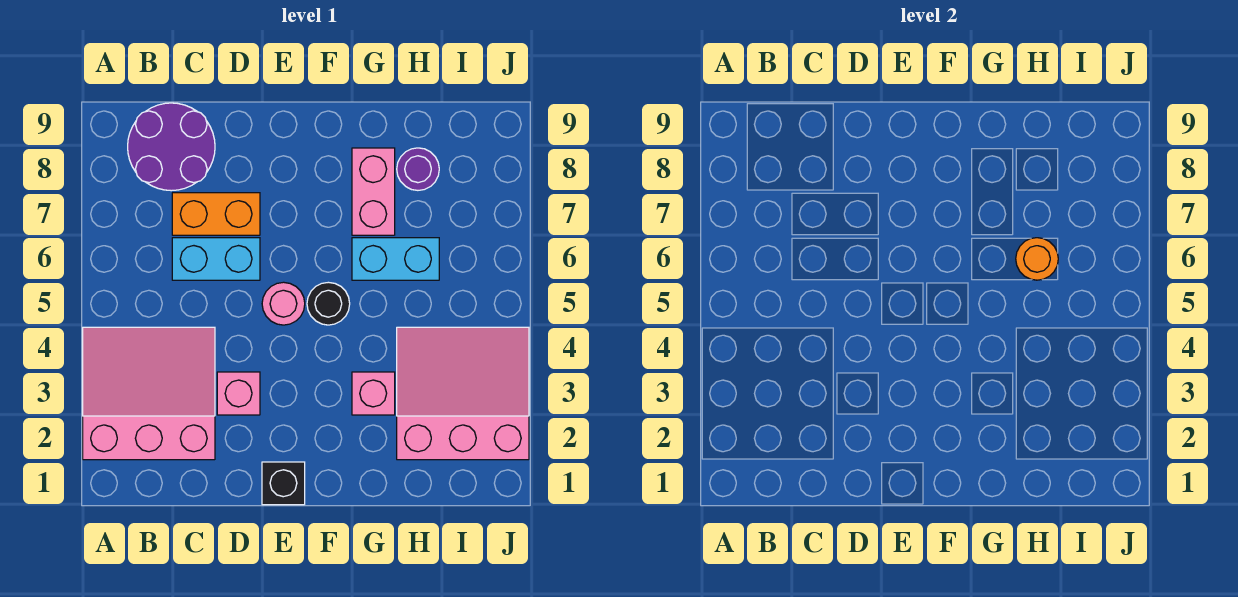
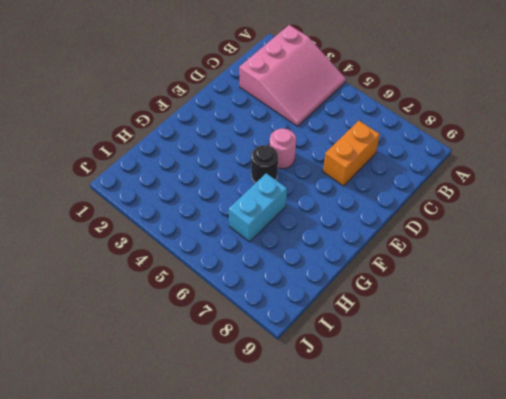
none -> purple 2x2 round brick [128,103,215,191]
none -> cyan 1x2 brick [172,238,260,280]
none -> pink 1x1 brick [217,372,260,415]

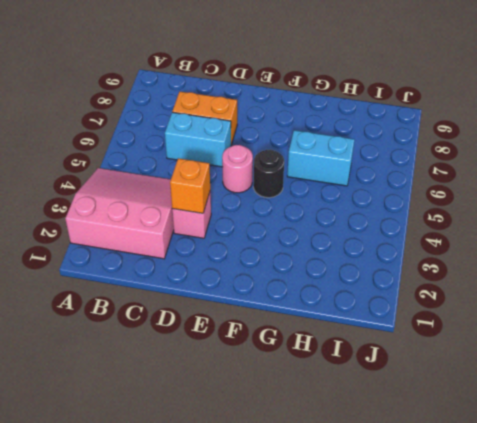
orange 1x1 brick [170,158,210,213] -> none
none -> purple 2x2 round brick [128,103,215,191]
none -> black 1x1 brick [262,462,305,505]
none -> pink 1x1 brick [352,372,395,415]

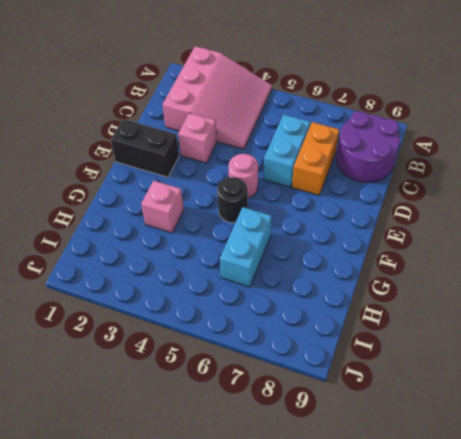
black 1x2 brick [111,119,179,177] -> black 1x1 brick [262,462,305,505]
none -> pink 1x2 brick [352,148,395,235]
none -> pink 3x3 slope [397,327,529,460]
none -> purple 1x1 round brick [397,148,439,190]

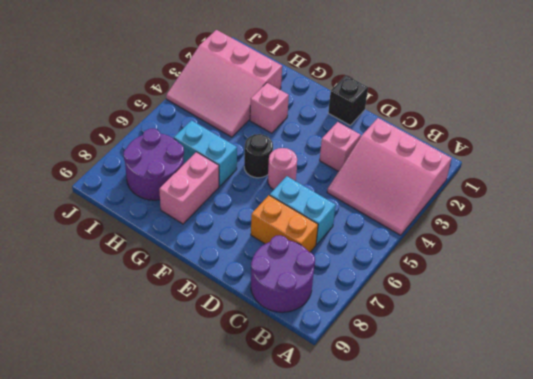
purple 2x2 round brick [123,129,184,200] -> purple 1x1 round brick [397,148,439,190]
none -> orange 1x1 round brick [1016,238,1058,280]

